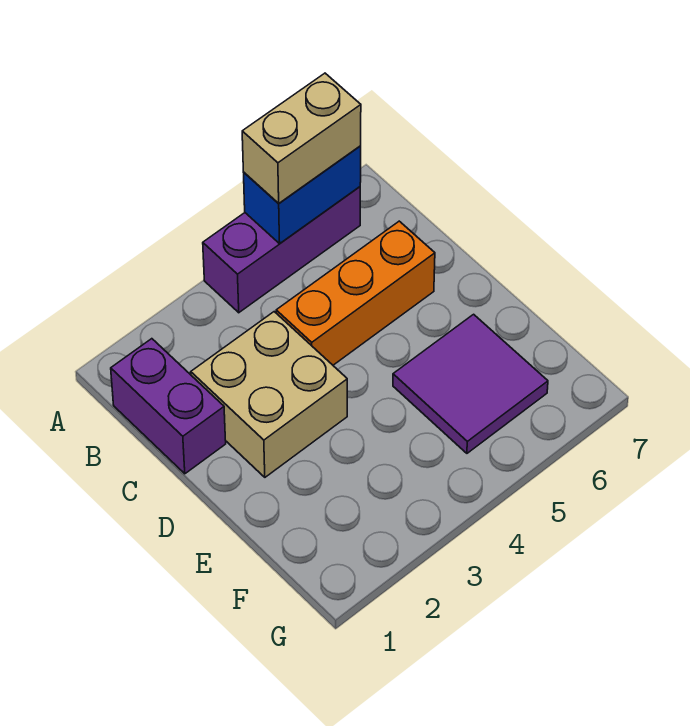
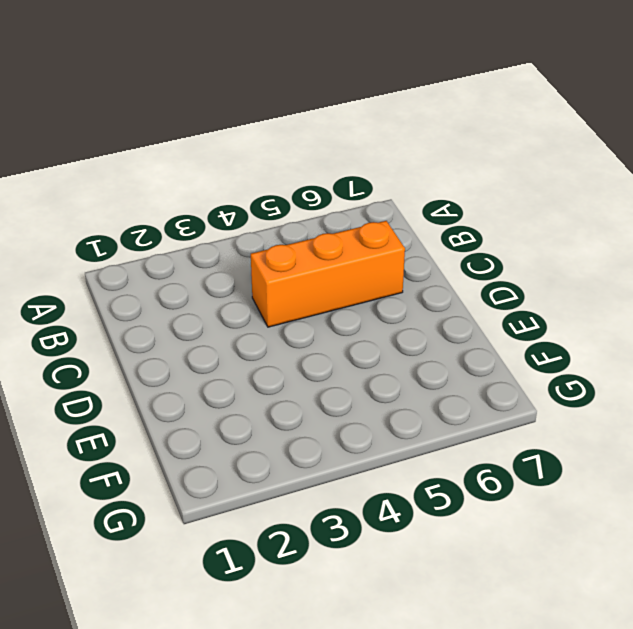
none -> purple 1x3 brick [203,187,360,313]
none -> purple 1x2 brick [111,339,226,474]

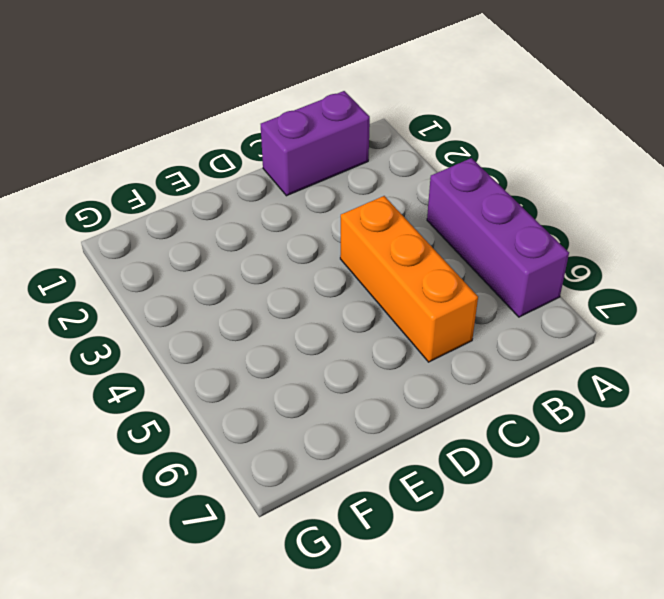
none -> tan 2x2 brick [191,312,347,477]
none -> purple 2x2 tile [393,314,548,453]

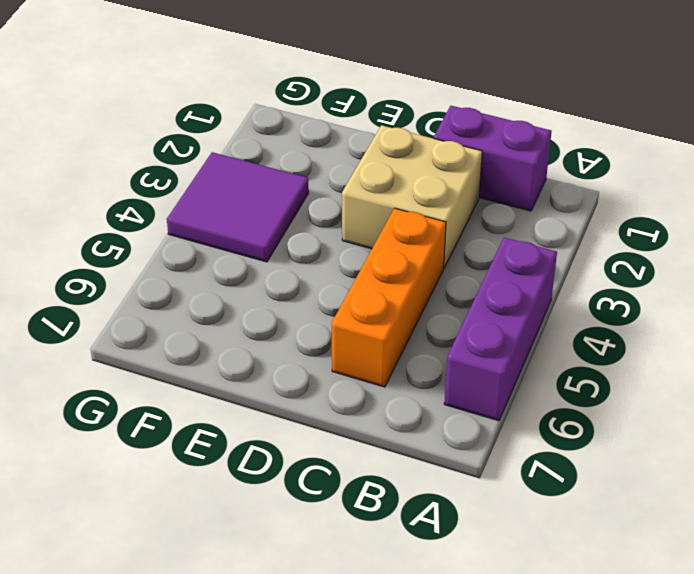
purple 2x2 tile [167,152,309,262] -> purple 2x2 tile moved to [393,314,548,453]
none -> blue 1x2 brick [244,146,361,244]
none -> tan 1x2 brick [242,73,361,203]

